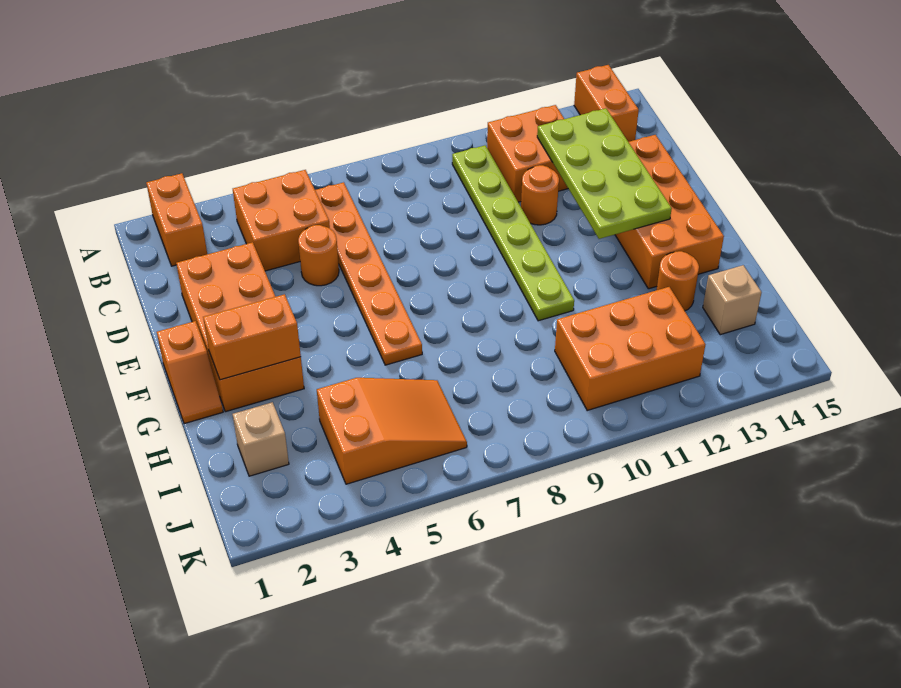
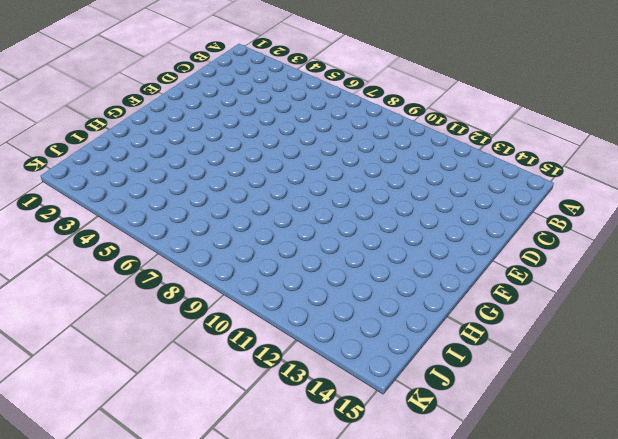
none -> orange 1x2 brick [146,173,207,266]
none -> orange 1x2 brick [574,65,639,142]
none -> orange 2x2 brick [233,170,330,271]

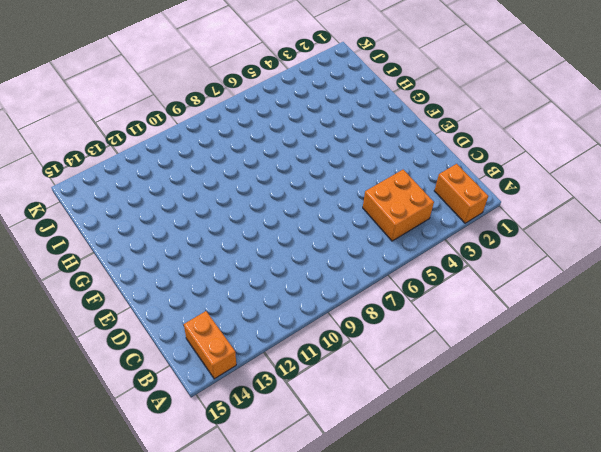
none -> orange 1x6 plate [315,182,422,365]
none -> lime 1x6 plate [452,145,574,321]
none -> orange 2x2 brick [487,105,568,202]

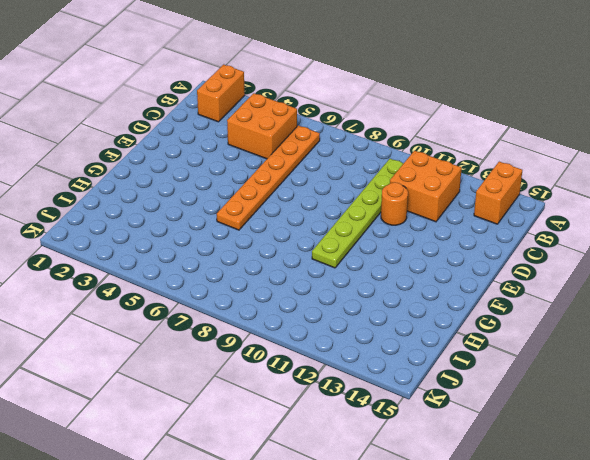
none -> orange 2x4 brick [176,242,304,412]
none -> orange 1x1 round brick [298,225,339,286]
none -> orange 2x4 brick [615,135,724,289]

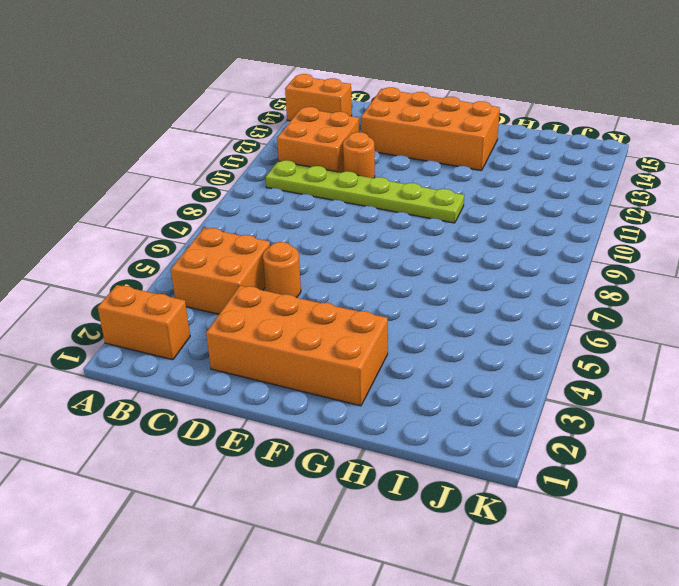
none -> orange 1x6 plate [315,182,422,365]
none -> orange 1x2 slope [157,321,223,424]
none -> orange 1x1 round brick [656,251,699,311]

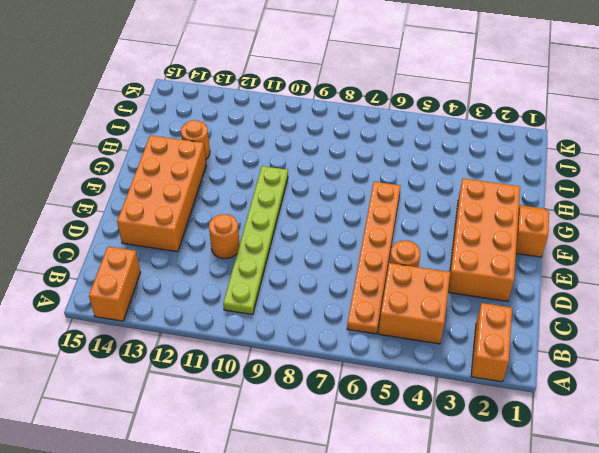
none -> orange 2x2 brick [487,105,568,202]
none -> tan 1x1 brick [233,402,289,476]
none -> orange 2x3 slope [317,378,467,484]

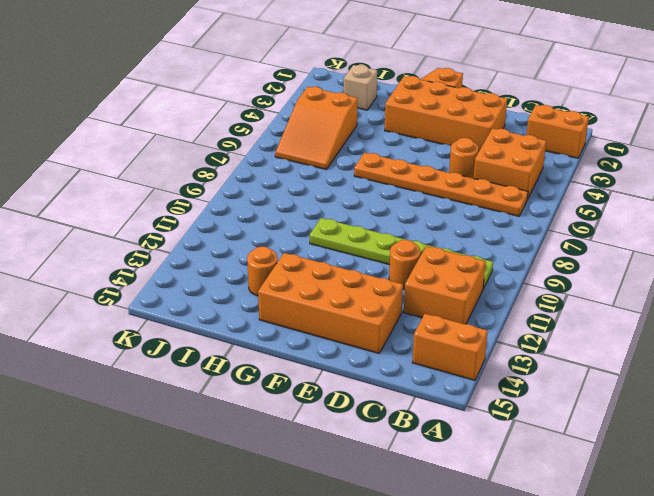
none -> orange 2x3 brick [555,287,705,410]
none -> tan 1x1 brick [703,265,761,335]
none -> lime 2x4 plate [537,108,672,239]

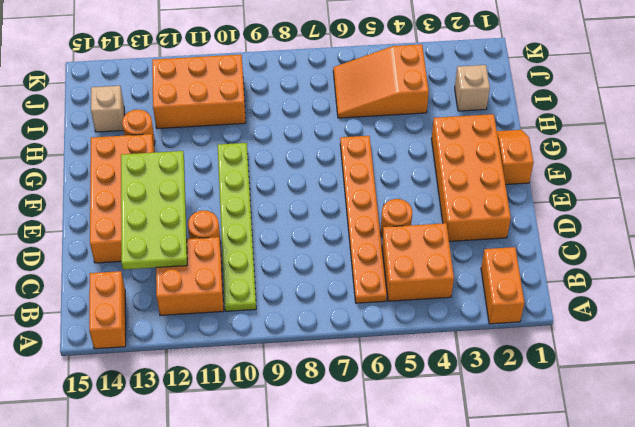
none -> orange 1x2 brick [203,294,301,380]

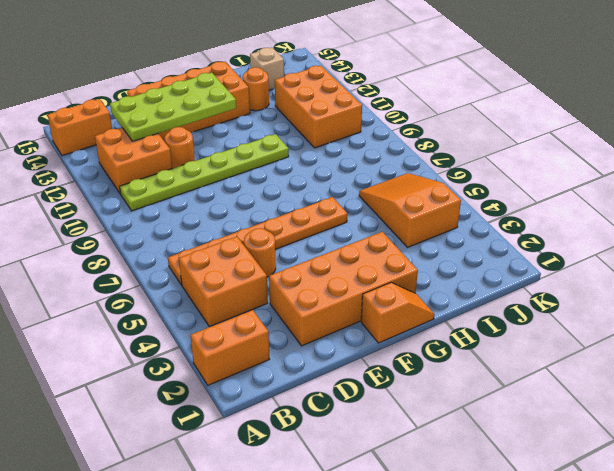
none -> tan 1x1 brick [233,402,289,476]
none -> orange 1x2 brick [203,294,301,380]

